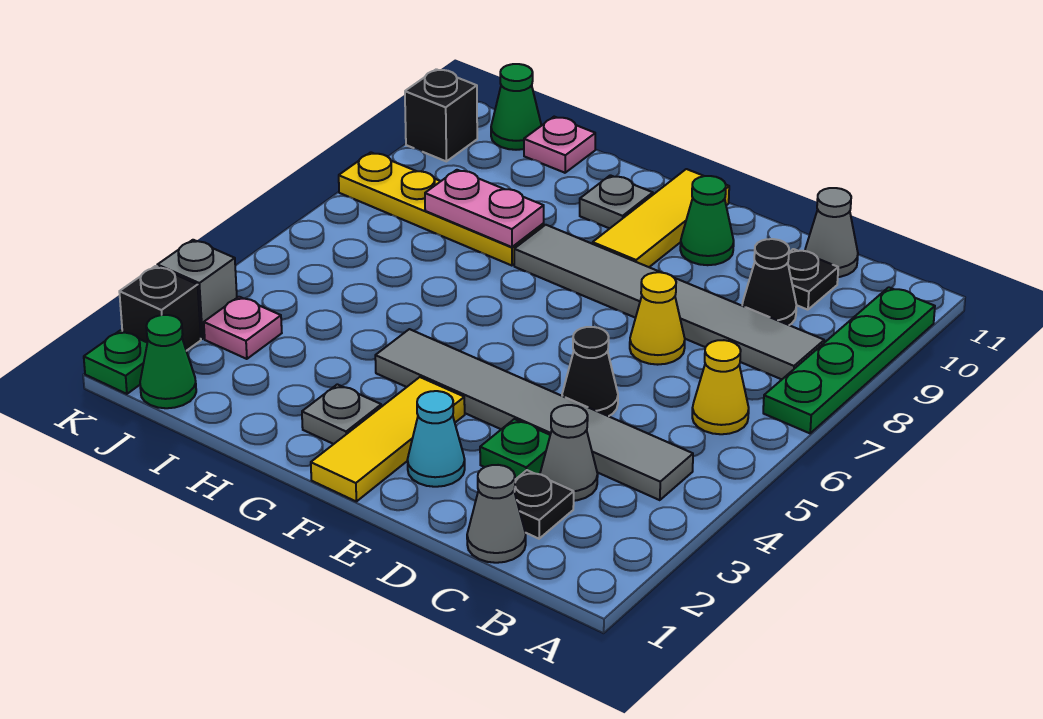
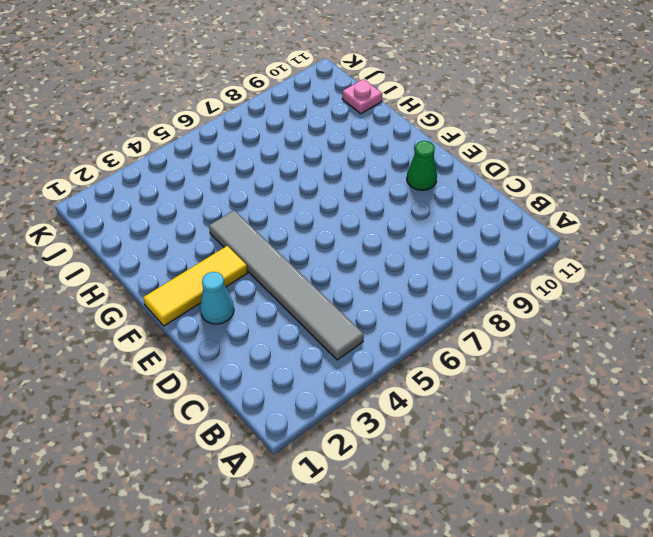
none -> green 1x4 plate [763,287,935,433]
none -> yellow 1x1 cone [692,340,749,434]
none -> grey 1x6 tile [514,225,824,379]

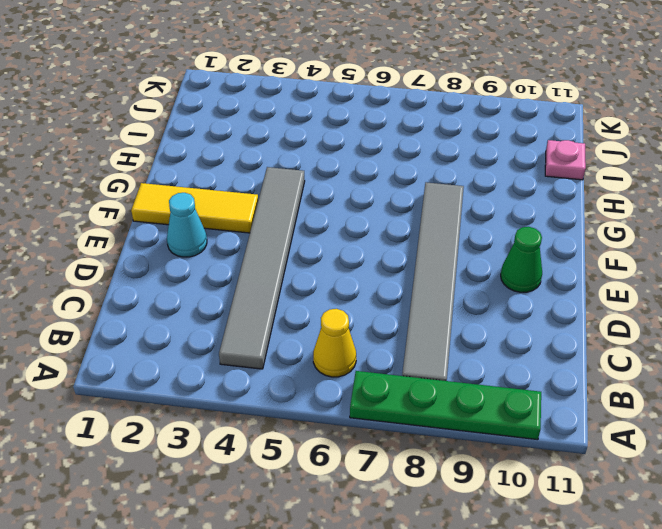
none -> grey 1x1 cone [467,465,526,563]
none -> black 1x1 plate [514,470,574,539]
none -> grey 1x1 cone [540,405,598,501]

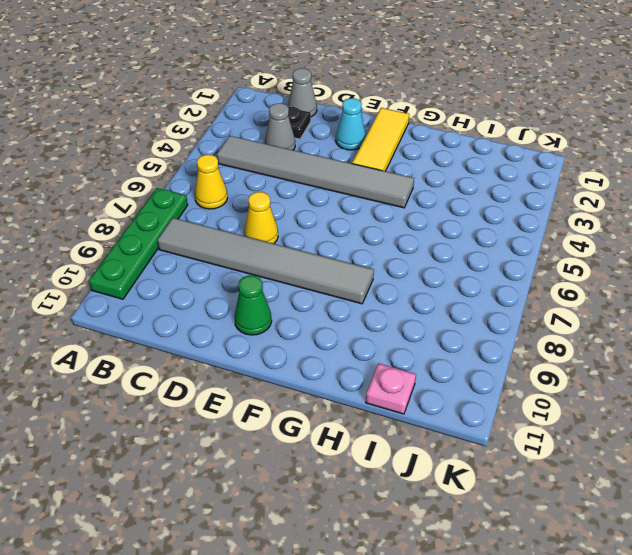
none -> black 1x1 cone [742,239,796,325]
none -> black 1x1 plate [788,249,838,310]
none -> grey 1x1 cone [805,188,858,277]

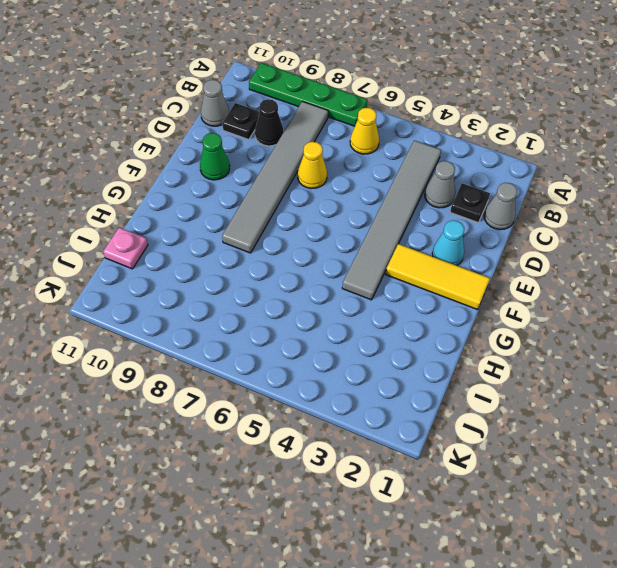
none -> green 1x1 plate [480,419,550,479]
none -> black 1x1 cone [562,327,618,416]
none -> yellow 1x3 tile [593,169,729,267]

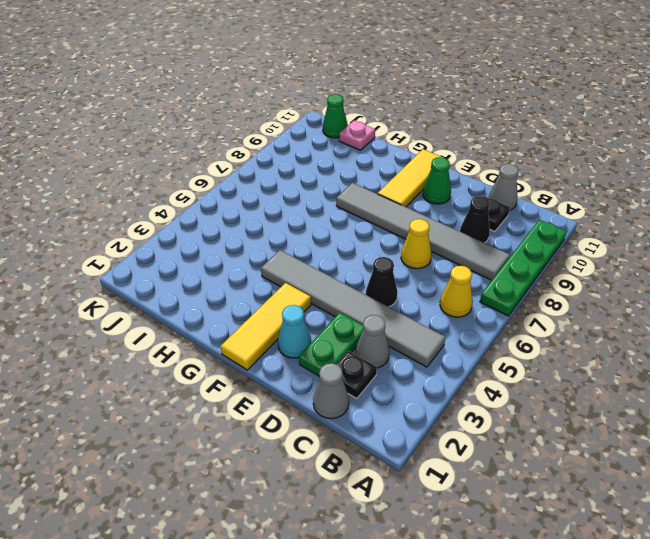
green 1x2 plate [299,312,363,376] -> green 1x1 plate [480,419,550,479]
none -> grey 1x1 plate [302,384,381,444]
none -> grey 1x1 plate [580,175,653,229]
none -> yellow 1x4 plate [339,152,544,266]

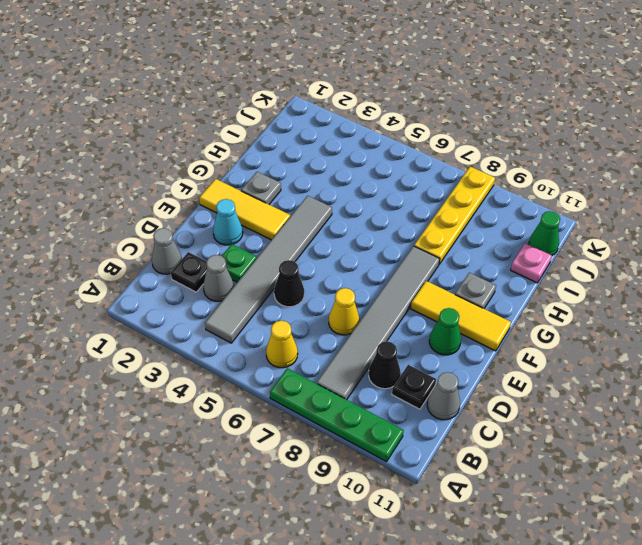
none -> green 1x1 cone [140,315,196,408]
none -> pink 1x1 plate [204,297,282,359]
none -> green 1x1 plate [84,330,147,394]

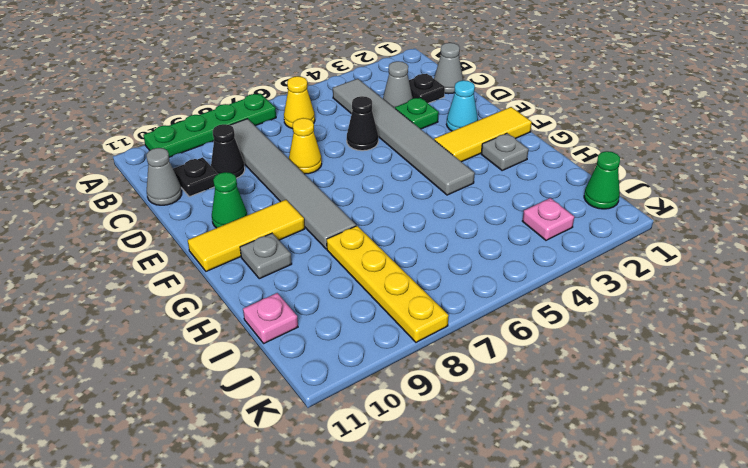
none -> green 1x1 cone [491,64,541,150]
none -> green 1x1 plate [84,330,147,394]
none -> black 1x1 brick [119,266,201,351]

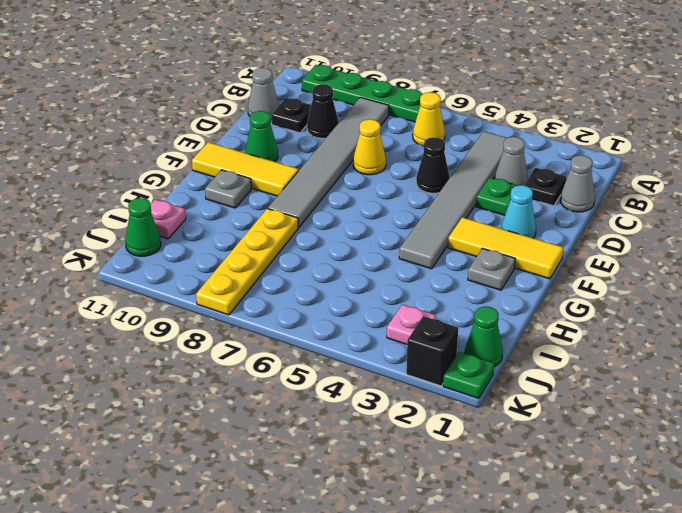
none -> grey 1x1 brick [158,240,237,339]
none -> black 1x1 brick [405,69,477,161]
none -> pink 1x2 plate [425,170,544,247]

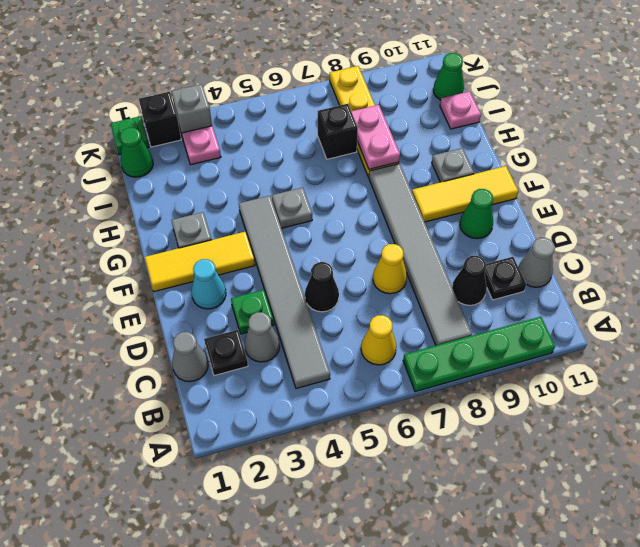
grey 1x1 plate [272,188,312,228] -> none
black 1x1 brick [318,104,358,159] -> black 1x1 brick moved to [405,69,477,161]

